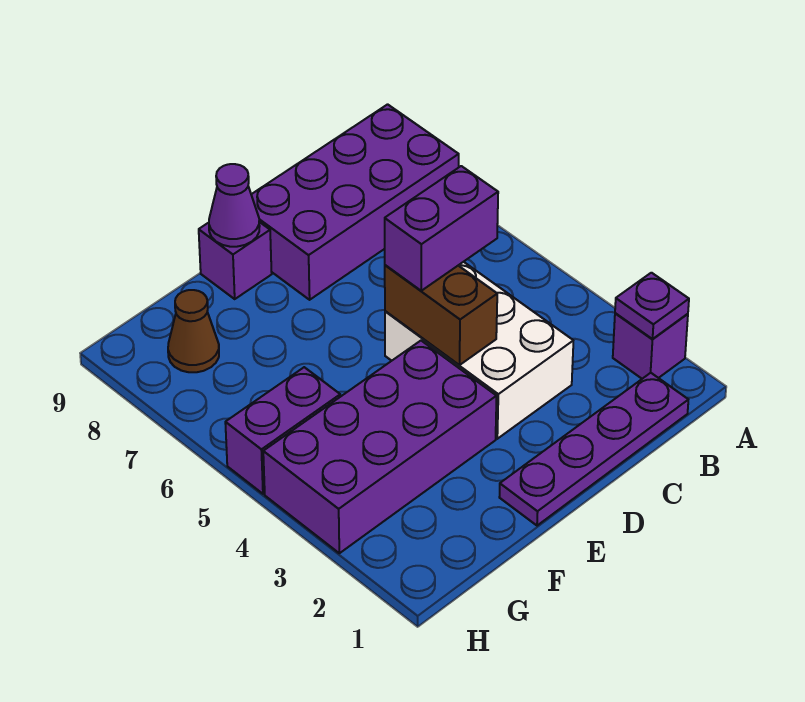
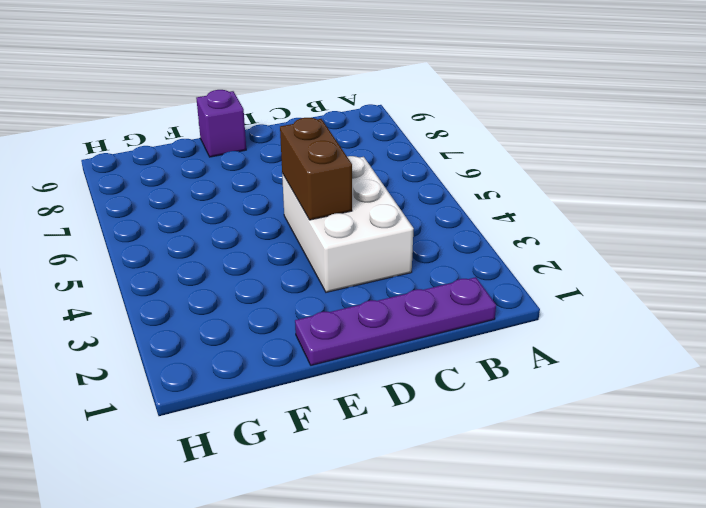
none -> purple 1x1 brick [613,313,688,379]
none -> purple 2x4 brick [251,104,459,300]
none -> purple 2x4 brick [263,341,497,553]

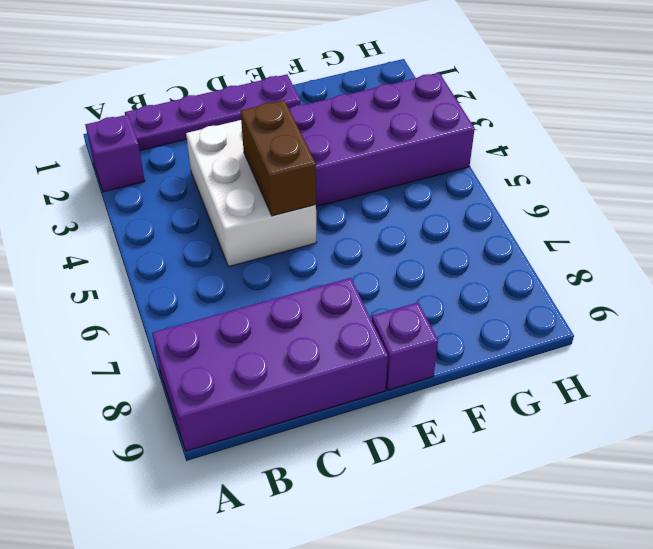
none -> purple 1x2 brick [225,367,340,494]
none -> brown 1x1 cone [168,290,219,372]
none -> purple 1x1 plate [615,273,689,339]

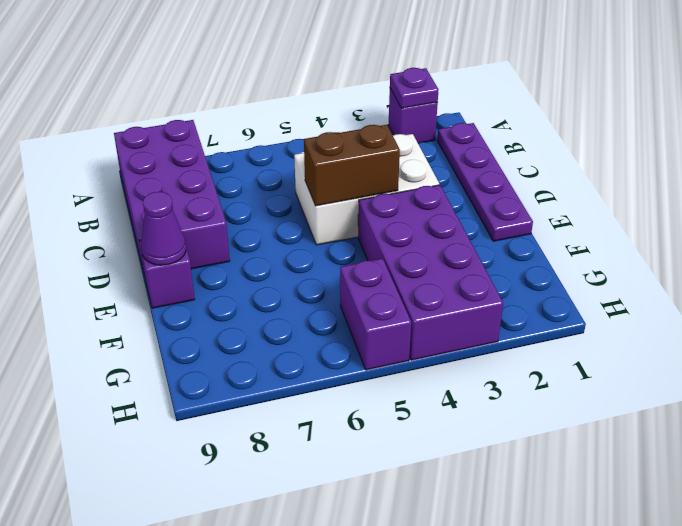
none -> brown 1x1 cone [168,290,219,372]
none -> purple 1x2 brick [385,166,498,291]

